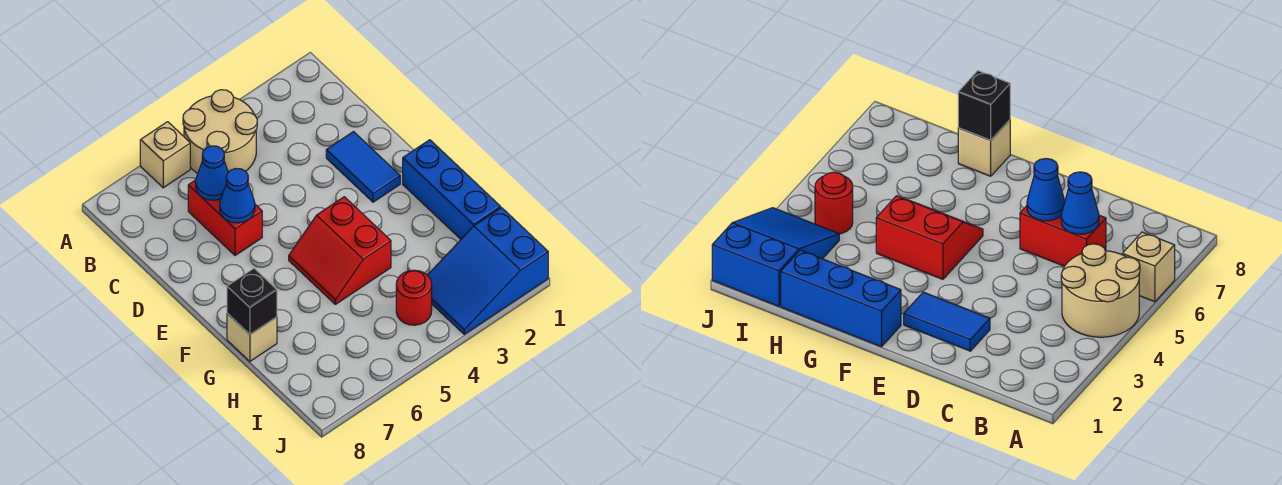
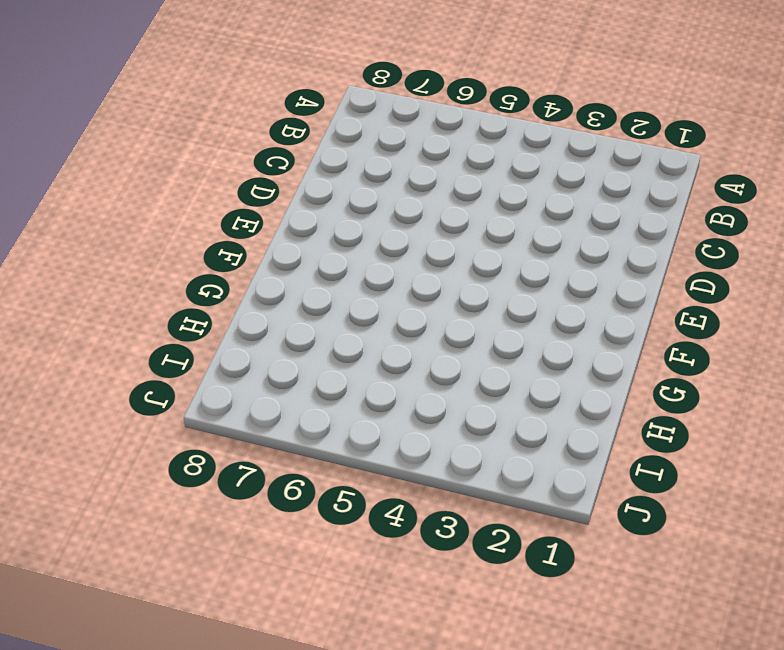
none -> tan 2x2 round brick [183,90,257,173]
none -> tan 1x1 brick [140,122,190,188]
none -> red 1x2 brick [188,180,262,256]

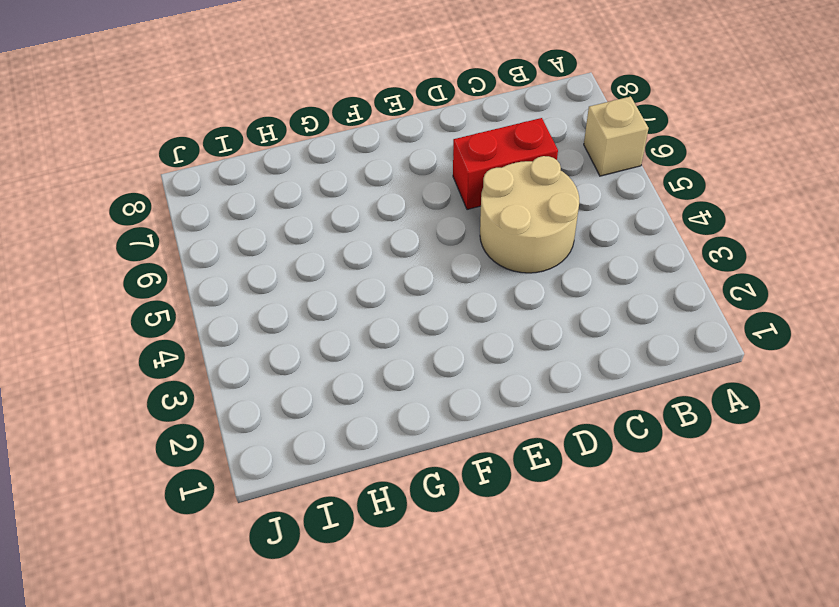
tan 2x2 round brick [480,156,579,273] -> tan 2x2 round brick moved to [183,90,257,173]
none -> blue 1x2 tile [326,132,400,202]
none -> blue 1x3 brick [403,140,501,239]
none -> red 2x2 slope [289,197,391,304]

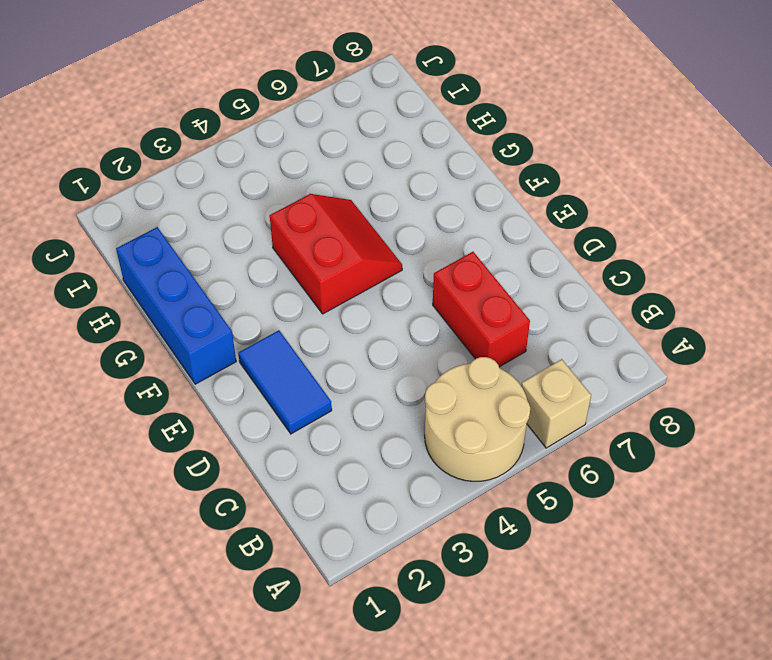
none -> tan 1x1 brick [227,314,277,361]
none -> blue 2x3 slope [428,208,548,334]
none -> red 1x1 round brick [396,270,432,325]

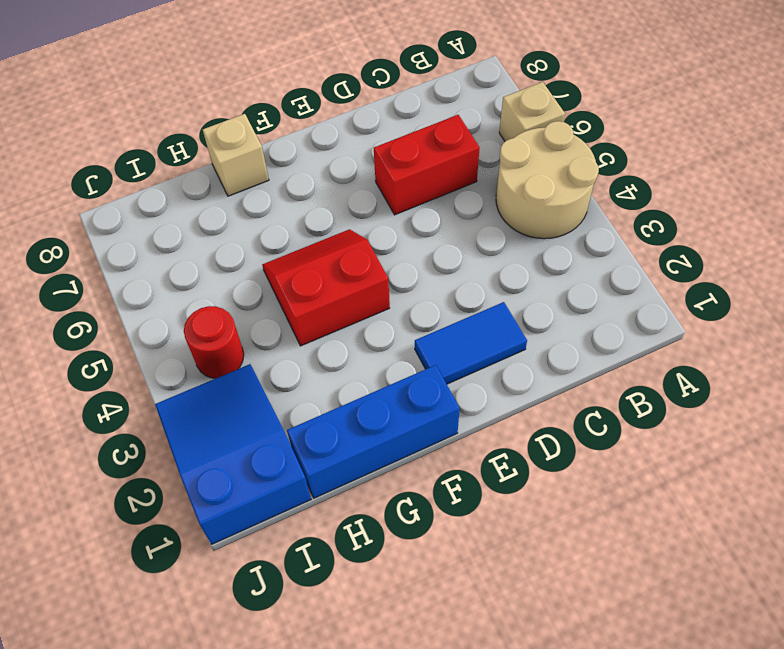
none -> blue 1x1 cone [196,146,228,200]
none -> blue 1x1 cone [220,169,255,223]
none -> black 1x1 brick [227,268,277,334]

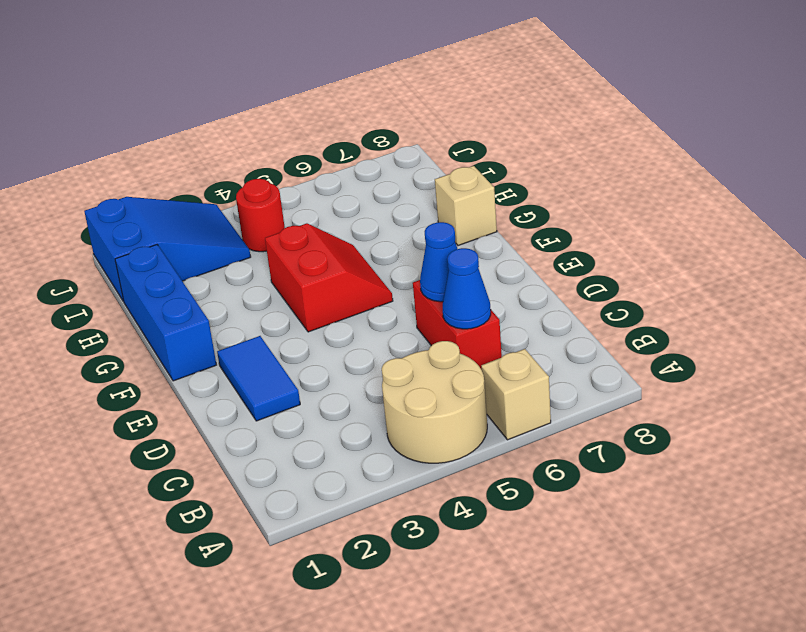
none -> black 1x1 brick [227,268,277,334]

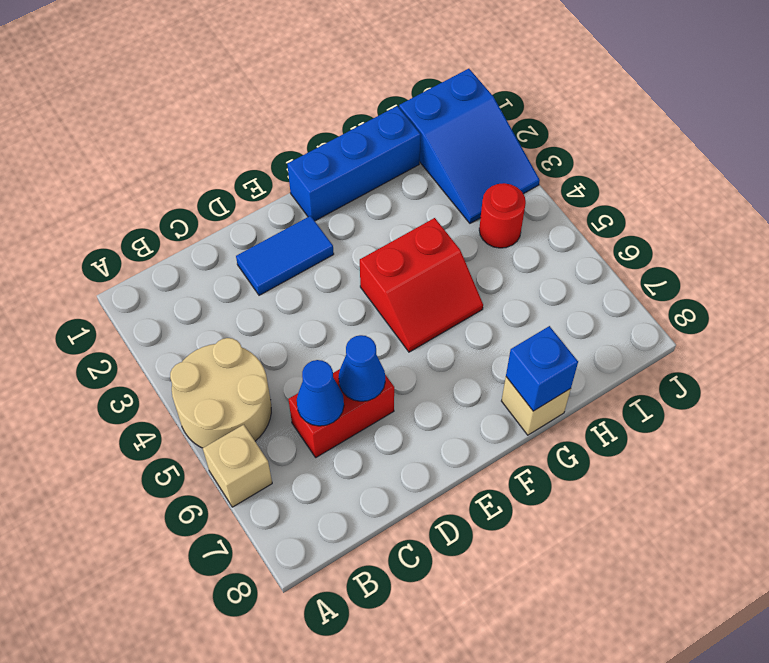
blue 1x1 brick [506,326,578,411] -> black 1x1 brick [227,268,277,334]

